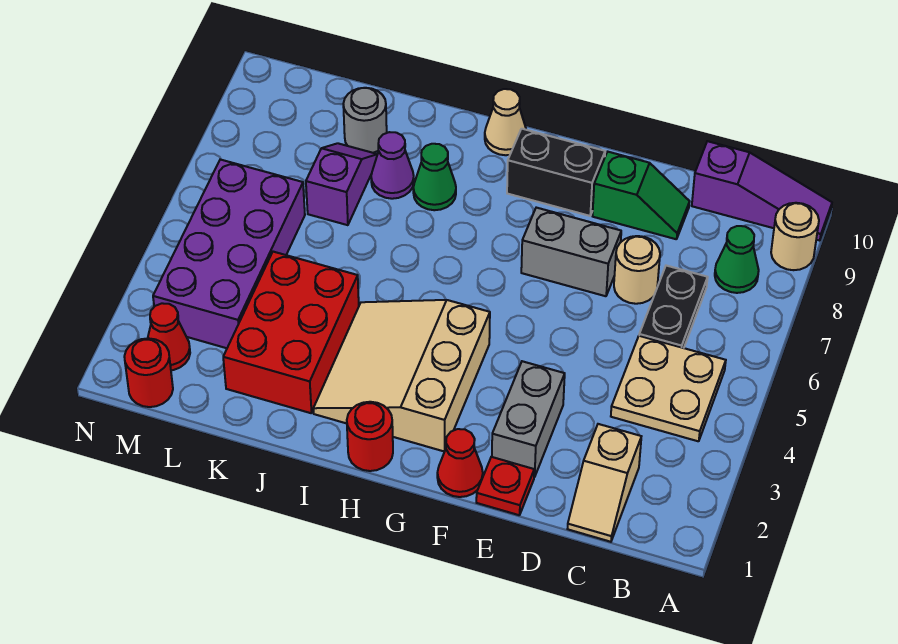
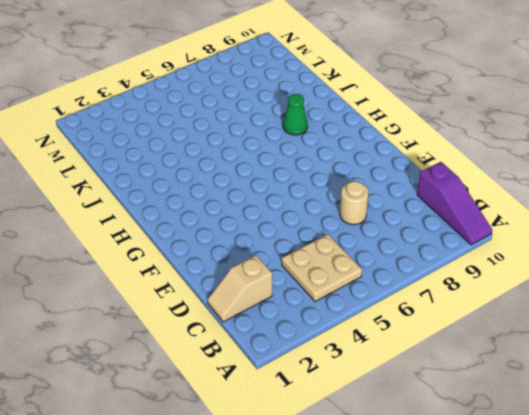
none -> tan 1x1 round brick [771,203,819,270]
none -> green 1x1 cone [715,226,759,293]
none -> black 1x2 plate [639,266,708,348]

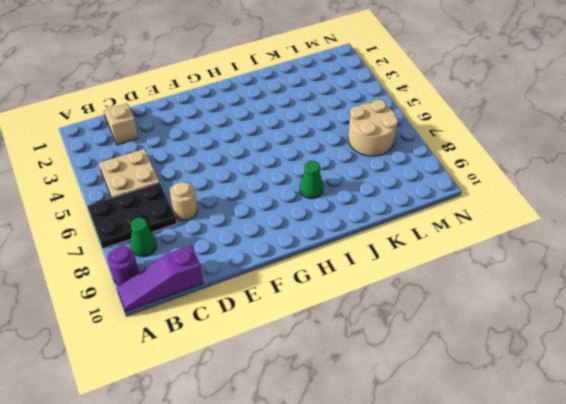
black 2x3 plate [87,182,177,249] -> black 1x2 plate [639,266,708,348]
purple 1x1 round brick [108,246,139,286] -> tan 1x1 round brick [771,203,819,270]
tan 2x2 round brick [348,99,398,156] -> purple 2x4 brick [153,160,305,348]
none -> green 1x2 slope [593,152,690,239]
none -> red 1x1 plate [476,457,534,515]
none -> grey 1x2 brick [492,361,565,477]

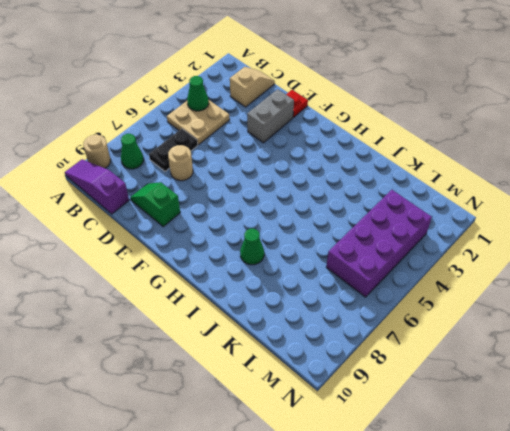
green 1x1 cone [187,76,209,111] -> none
none -> grey 1x2 brick [521,208,621,296]
none -> red 1x1 cone [437,429,483,497]
none -> black 1x2 brick [507,129,605,216]

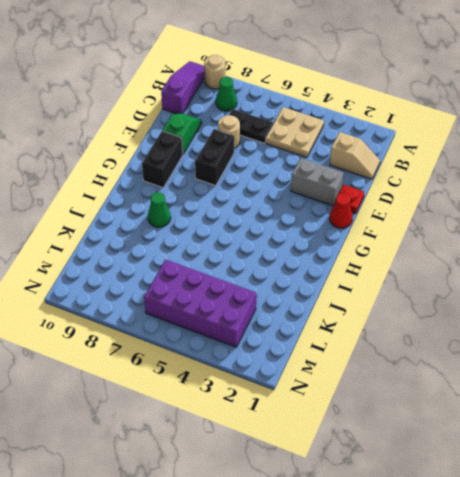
black 1x2 brick [195,129,234,186] -> grey 1x2 brick [521,208,621,296]
none -> tan 3x3 slope [313,300,490,452]
none -> red 1x1 round brick [347,402,393,471]
none -> tan 1x1 cone [485,89,526,155]

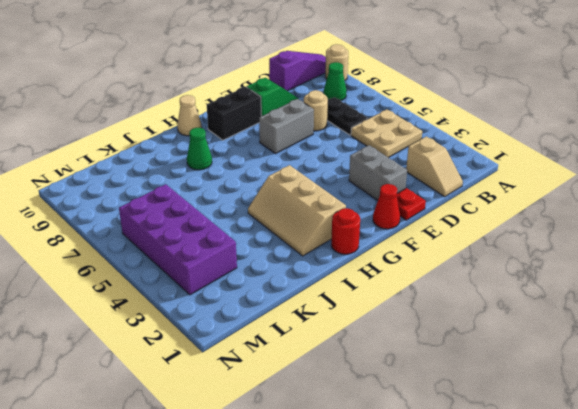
tan 2x3 slope [248,165,346,256] -> tan 3x3 slope [313,300,490,452]
none -> red 2x3 brick [223,252,359,413]
none -> purple 1x1 cone [371,132,414,199]
none -> purple 1x2 slope [306,143,378,225]

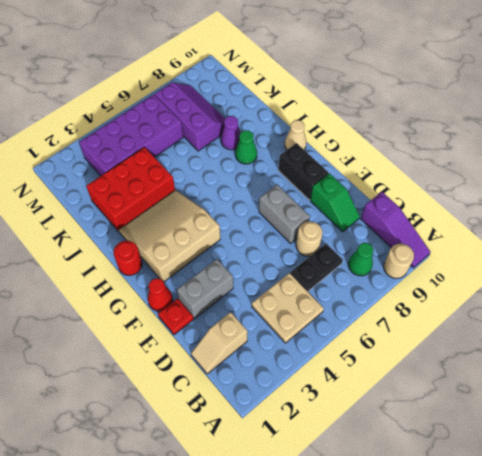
purple 2x3 slope [155,82,225,151] -> purple 1x2 slope [306,143,378,225]
none -> grey 1x1 round brick [343,88,387,153]
none -> red 1x1 round brick [124,338,173,407]
none -> red 1x1 cone [148,303,190,370]

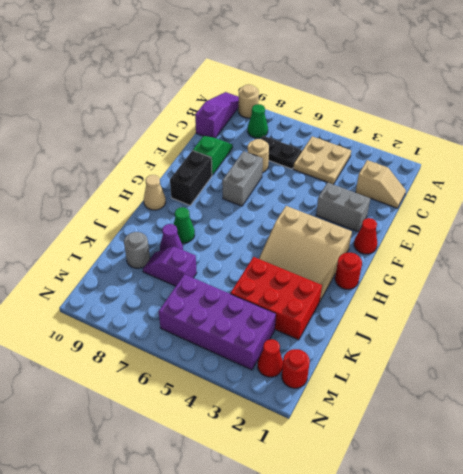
none -> red 1x1 plate [476,457,534,515]

